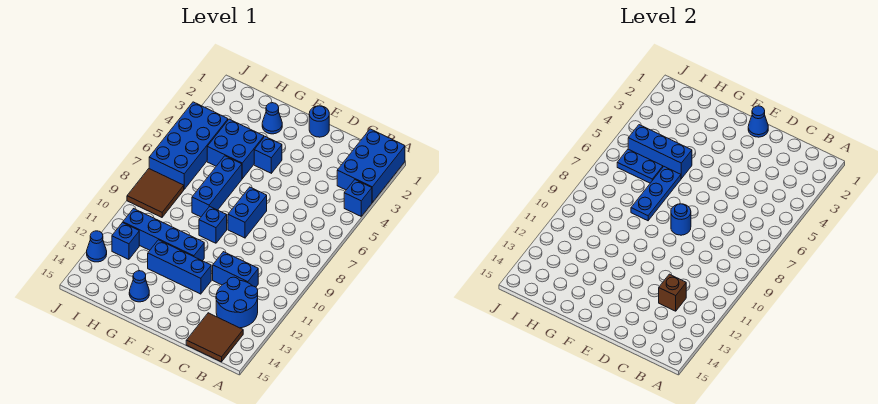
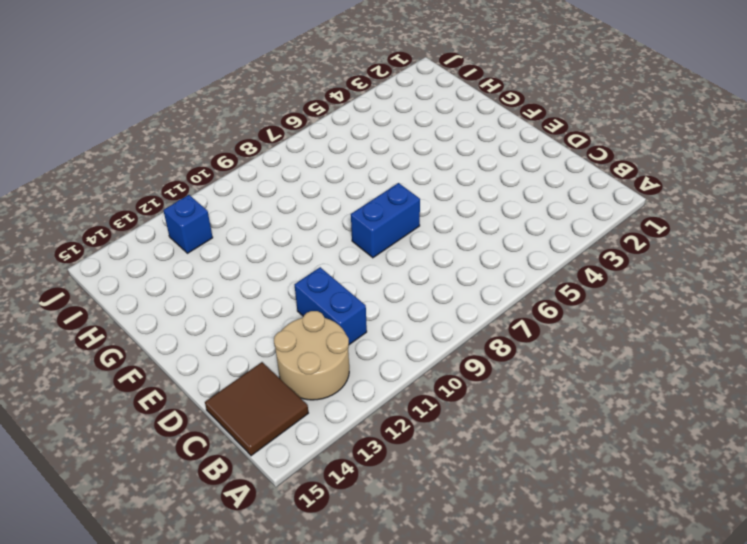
tan 2x2 round brick [274,311,349,400] -> blue 2x2 round brick [216,277,258,328]
none -> blue 2x3 brick [337,129,405,202]
none -> blue 1x1 brick [344,180,372,216]
none -> blue 1x1 round brick [309,106,329,137]

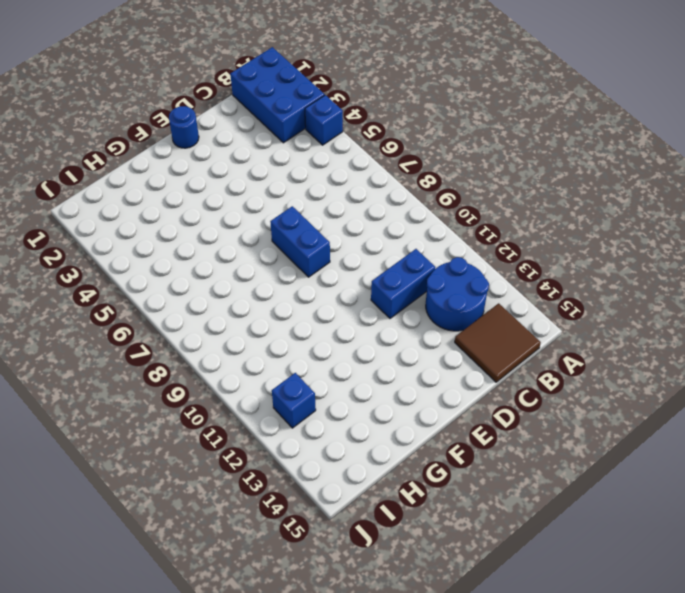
none -> blue 1x3 brick [148,240,211,294]
none -> blue 1x1 brick [254,137,282,173]
none -> blue 1x1 brick [199,206,227,243]

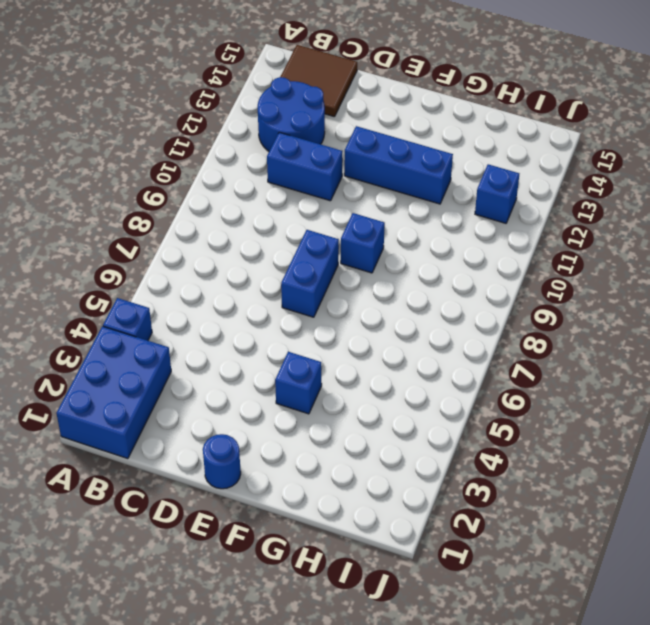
none -> blue 1x4 brick [123,209,204,261]
none -> blue 1x1 cone [262,103,282,134]
none -> blue 2x2 brick [207,119,264,179]

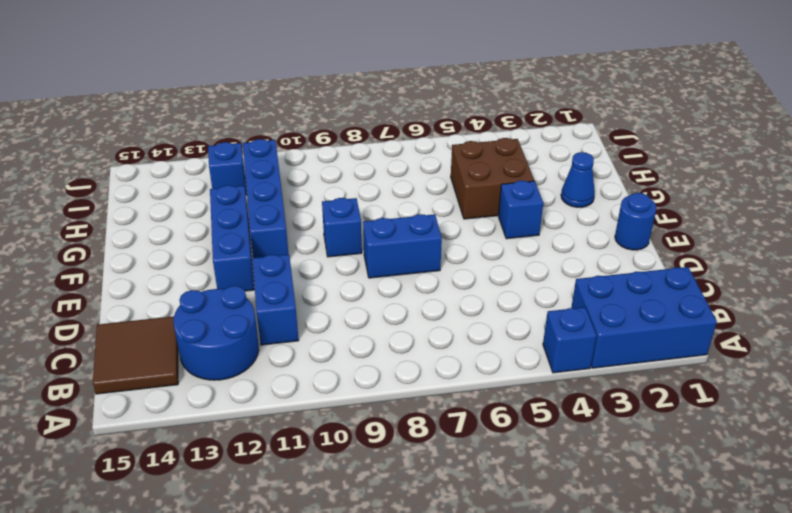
brown 2x2 brick [451,138,534,219] -> blue 2x2 brick [207,119,264,179]
none -> blue 1x3 brick [192,156,242,217]
none -> blue 1x1 cone [129,271,149,302]
none -> blue 2x4 brick [149,102,228,189]

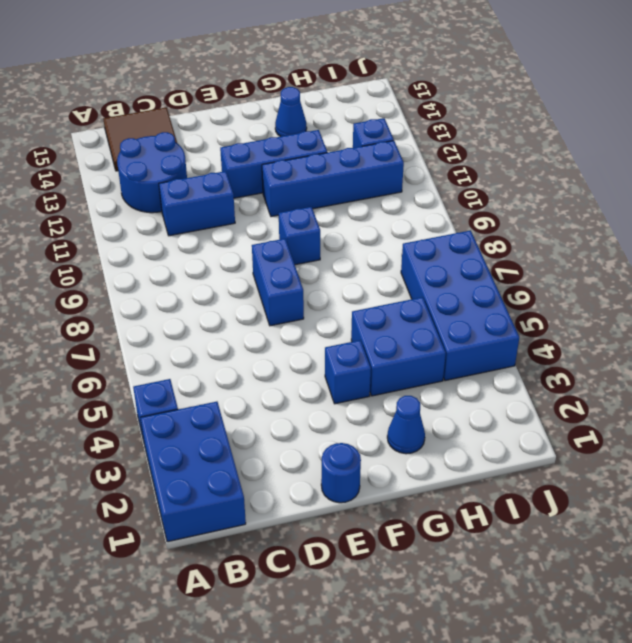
none -> blue 1x3 brick [192,156,242,217]
none -> brown 2x2 tile [127,169,184,217]
none -> blue 1x1 cone [87,231,107,262]

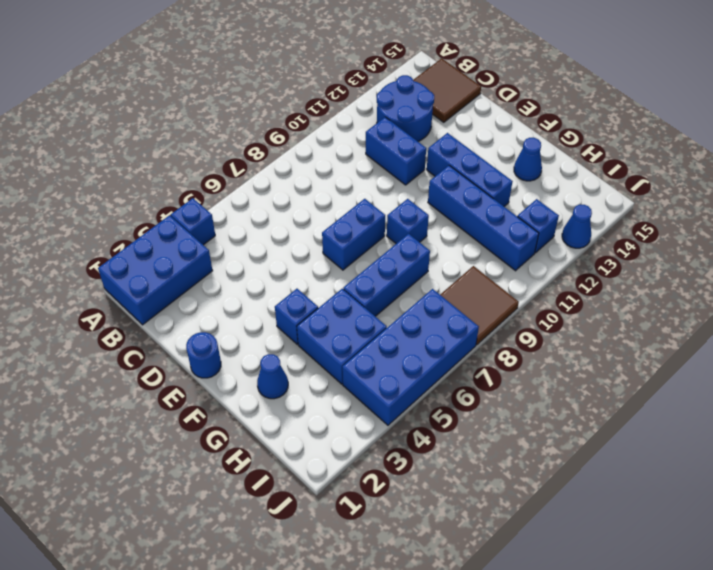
none -> brown 1x1 brick [659,274,686,311]
none -> blue 1x1 cone [748,106,768,137]
none -> blue 1x1 round brick [671,204,691,235]

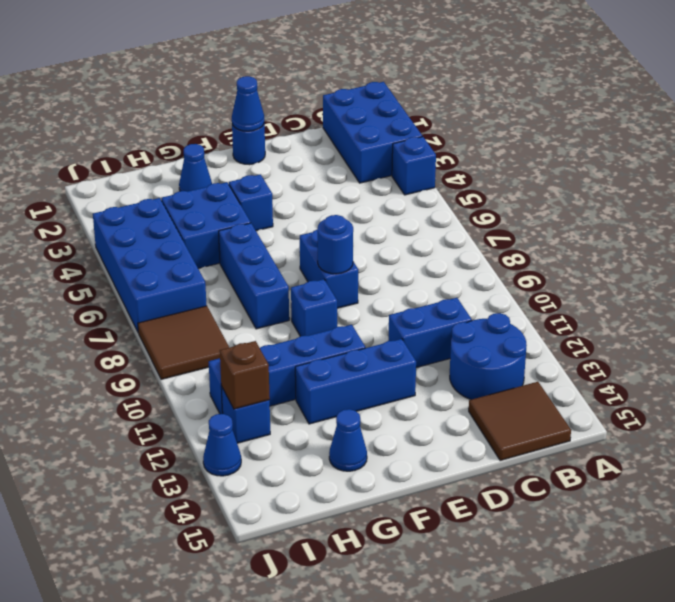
brown 1x1 brick [220,341,270,409] -> brown 1x1 brick moved to [659,274,686,311]
none -> blue 1x3 brick [628,125,692,179]
none -> blue 1x3 plate [631,167,681,221]
none -> blue 1x2 plate [617,149,663,183]

